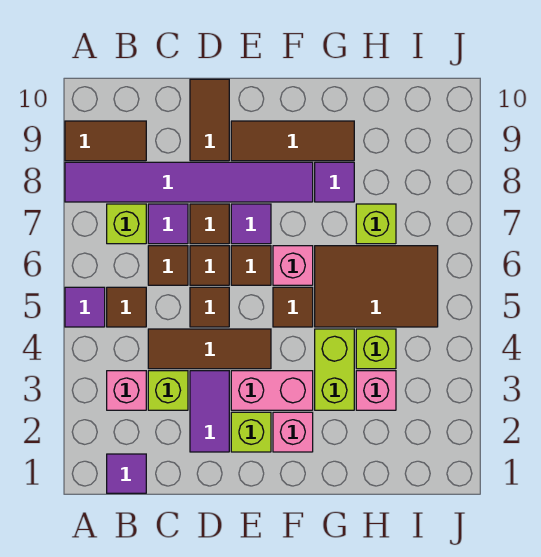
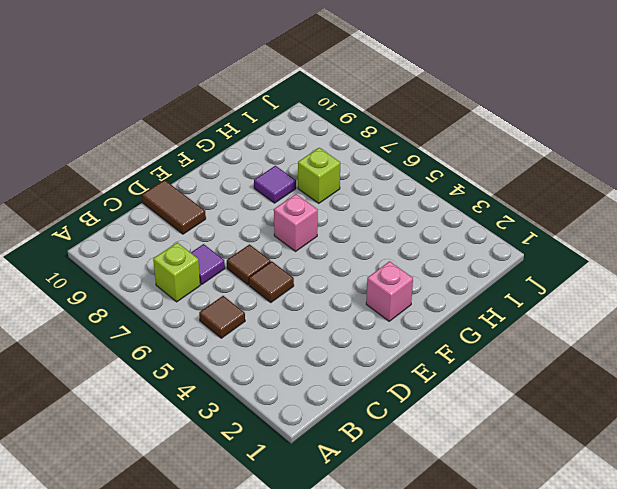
none -> purple 1x1 tile [65,287,105,327]
none -> purple 1x6 tile [65,162,313,202]
none -> brown 1x2 tile [65,121,146,161]
none -> purple 1x1 tile [107,454,146,493]

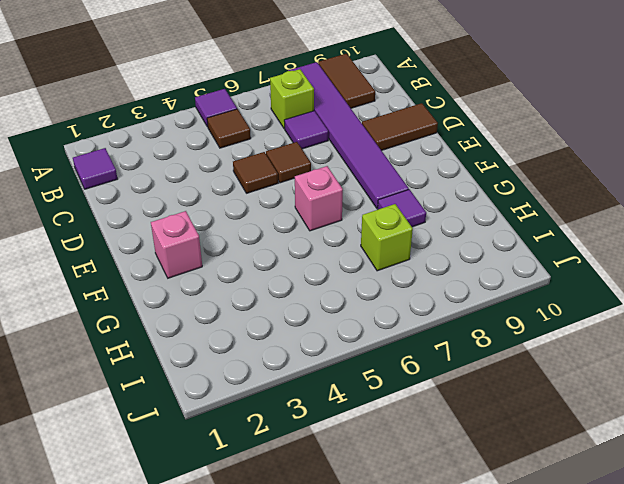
none -> pink 1x1 brick [107,371,146,410]
none -> lime 1x1 brick [148,371,188,410]
none -> brown 1x3 tile [148,329,271,369]
none -> brown 1x1 tile [148,246,188,285]

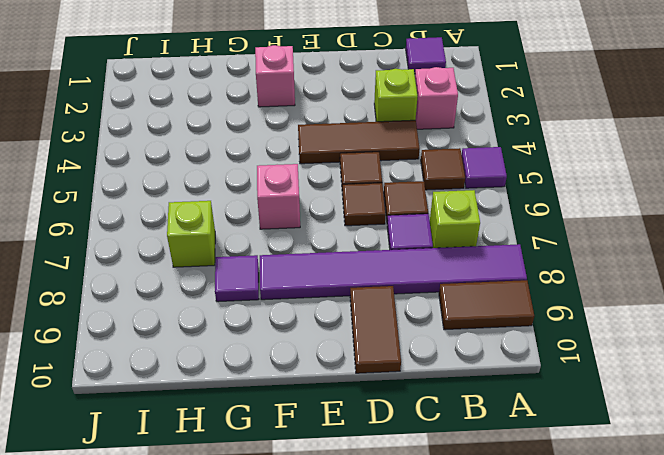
none -> purple 1x2 tile [190,371,229,452]
none -> brown 1x1 tile [190,204,229,244]
none -> lime 1x1 brick [231,412,271,452]
none -> pink 1x2 brick [231,371,313,410]

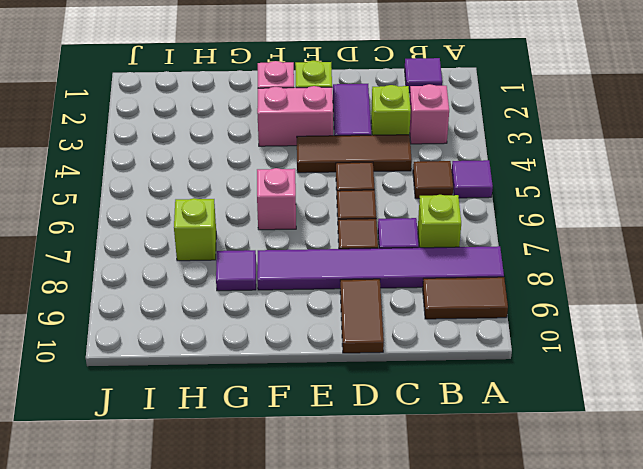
none -> brown 1x1 tile [148,246,188,285]
none -> brown 1x1 tile [231,246,271,285]
none -> purple 1x1 tile [231,204,271,244]
none -> brown 1x3 tile [231,121,354,161]

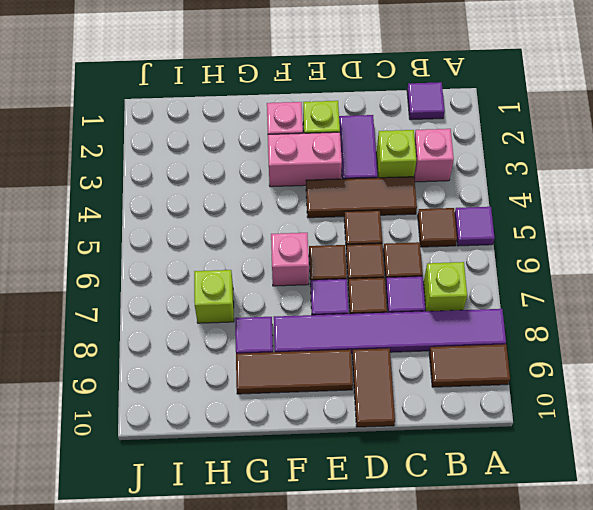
none -> brown 1x1 tile [273,287,313,327]
none -> lime 1x2 brick [315,329,354,410]
none -> brown 2x3 tile [315,246,438,327]
none -> pink 1x1 brick [356,371,396,410]

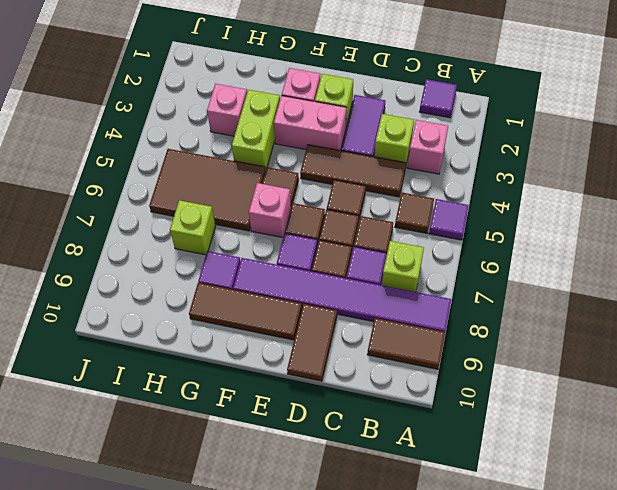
none -> lime 1x1 brick [356,329,396,369]

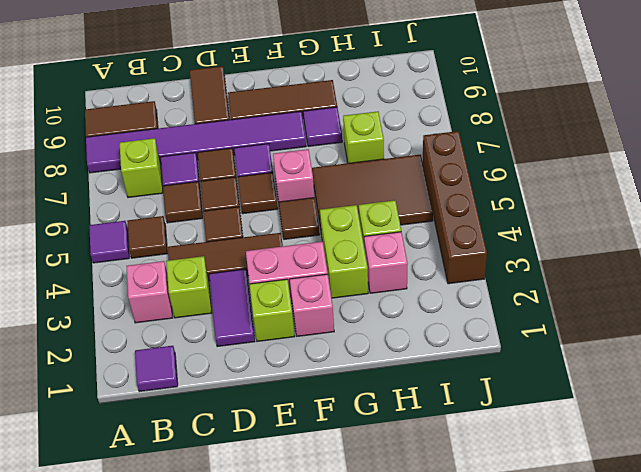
brown 1x4 brick [423,131,487,284] -> none

